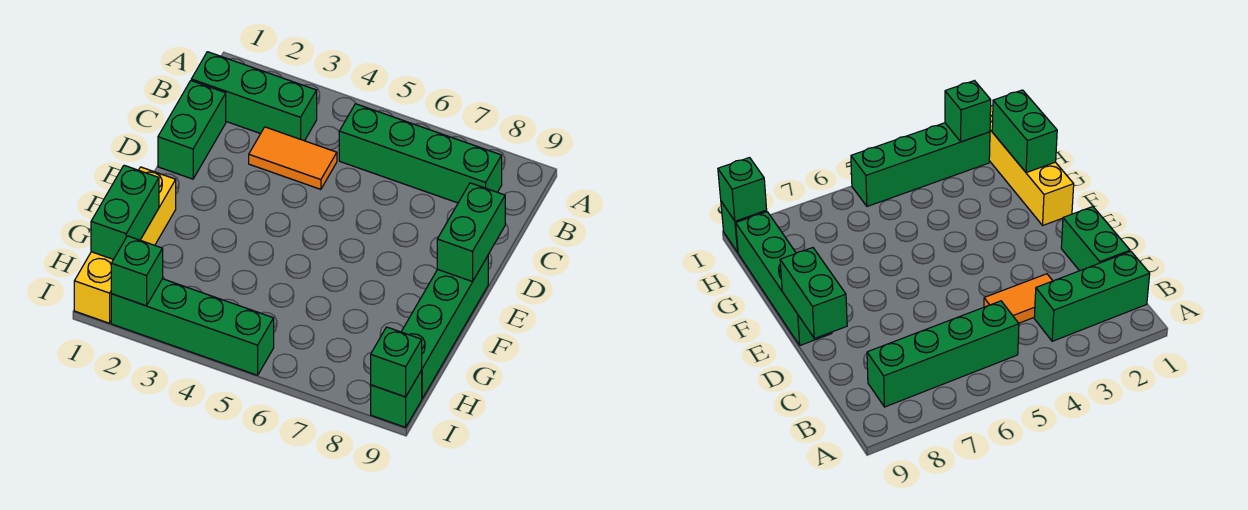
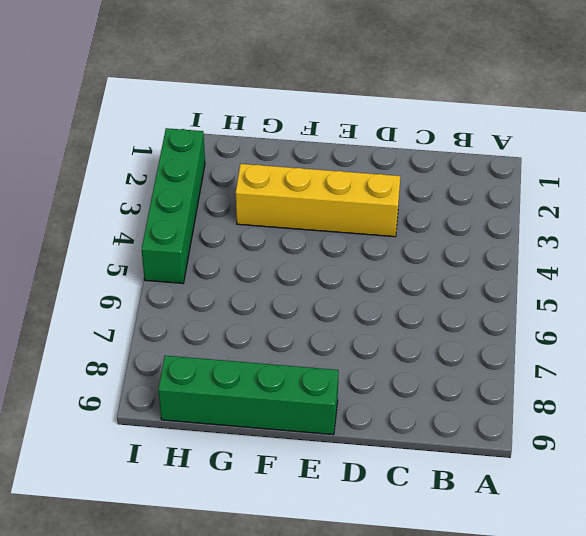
yellow 1x4 brick [236,164,400,237] -> yellow 1x4 brick moved to [74,167,176,323]
none -> green 1x3 brick [191,52,317,141]
none -> green 1x4 brick [339,104,502,203]
none -> green 1x2 brick [158,81,226,179]

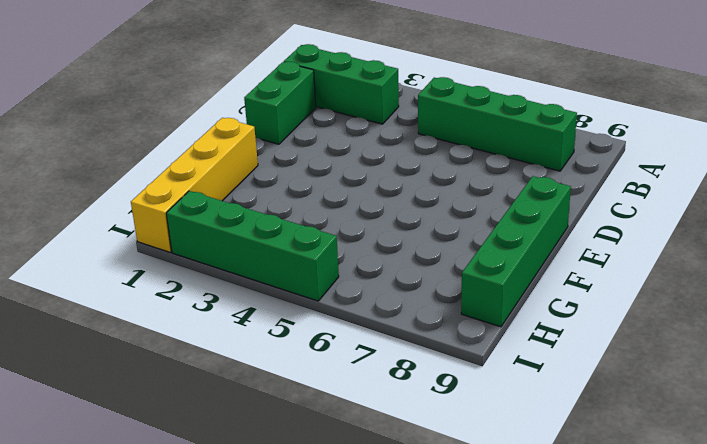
none -> orange 1x2 tile [249,127,337,189]
none -> green 1x1 brick [371,370,422,427]
none -> green 1x2 brick [437,183,505,282]

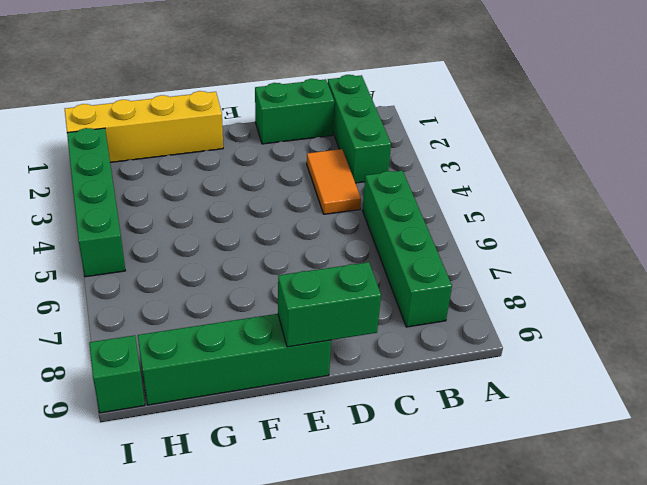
none -> green 1x2 brick [91,165,159,259]
none -> green 1x1 brick [111,236,163,306]
none -> green 1x1 brick [371,327,422,397]

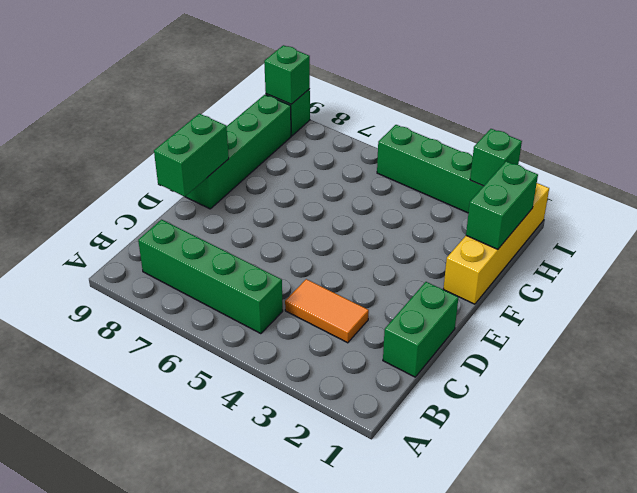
none -> green 1x3 brick [191,52,317,141]

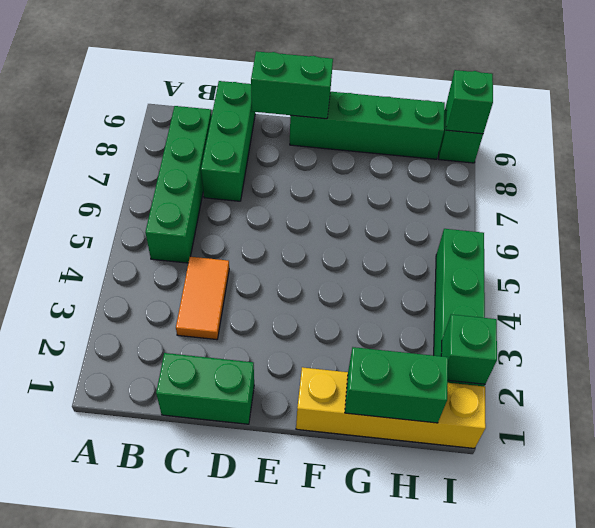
green 1x3 brick [201,81,255,201] -> green 1x3 brick moved to [191,52,317,141]

